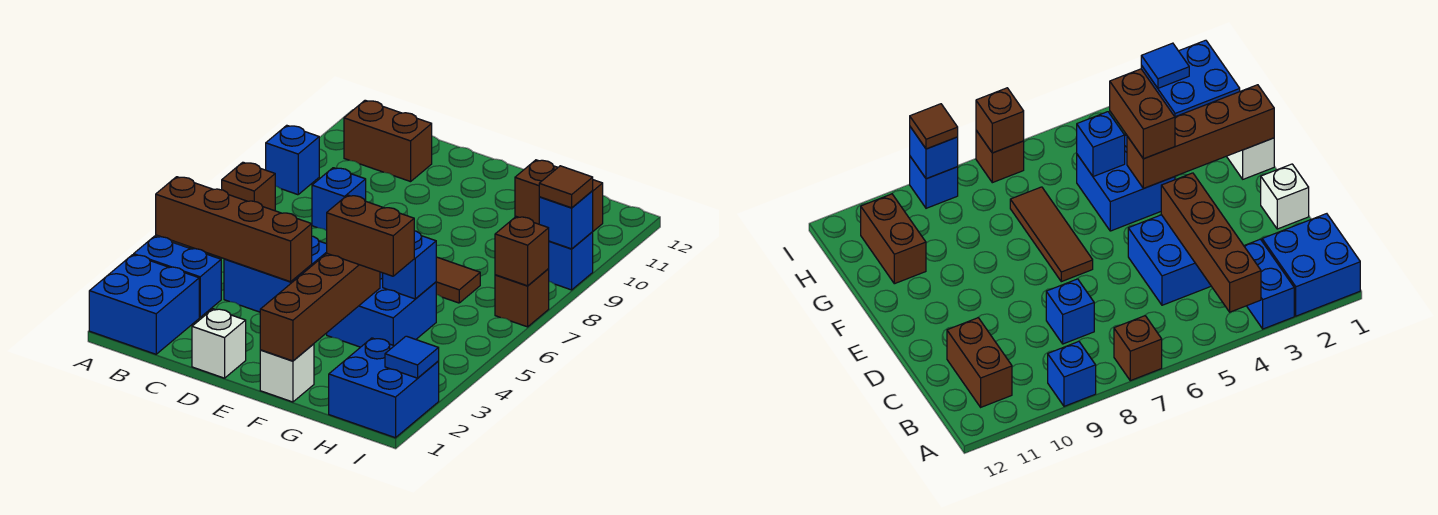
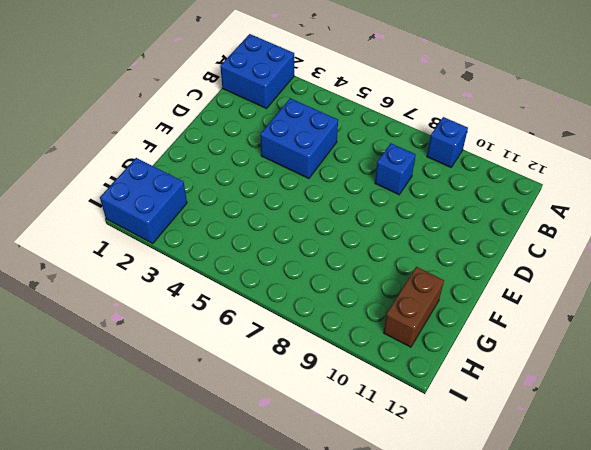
none -> blue 1x2 brick [134,236,221,317]
none -> brown 1x1 brick [222,162,275,211]
none -> brown 1x2 brick [344,100,432,182]

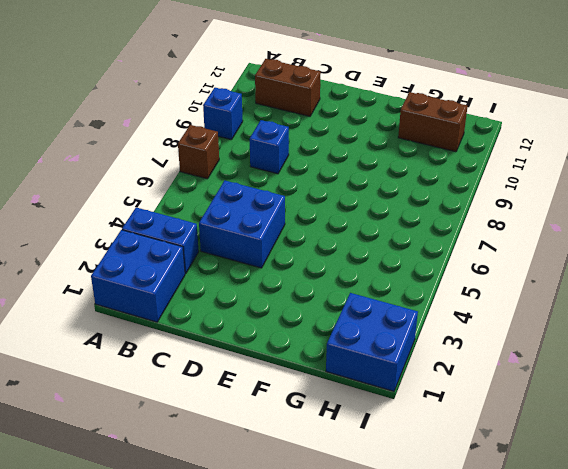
none -> white 1x1 brick [192,309,246,378]
none -> brown 1x3 tile [436,257,480,303]
none -> white 1x1 brick [260,344,314,402]

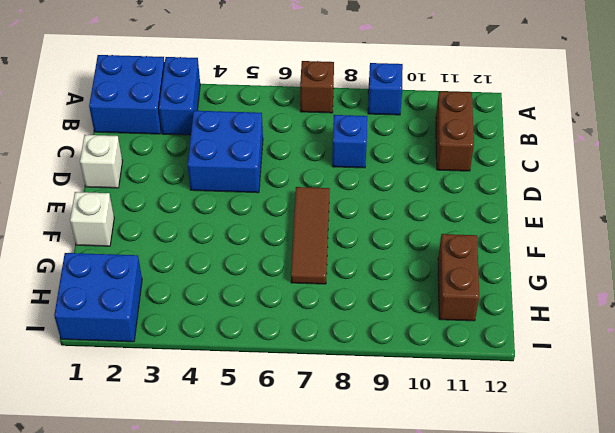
none -> blue 2x2 brick [327,272,436,347]
none -> brown 1x1 brick [495,269,549,327]
none -> blue 1x1 brick [549,232,593,290]

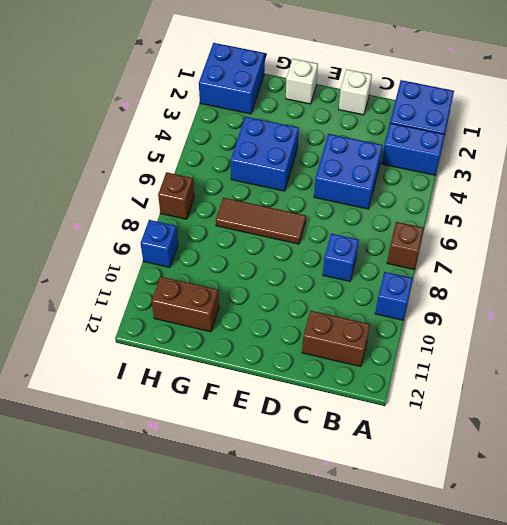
none -> brown 1x4 brick [156,177,312,282]
none -> brown 1x4 brick [260,254,380,361]
none -> blue 1x1 brick [383,231,436,299]

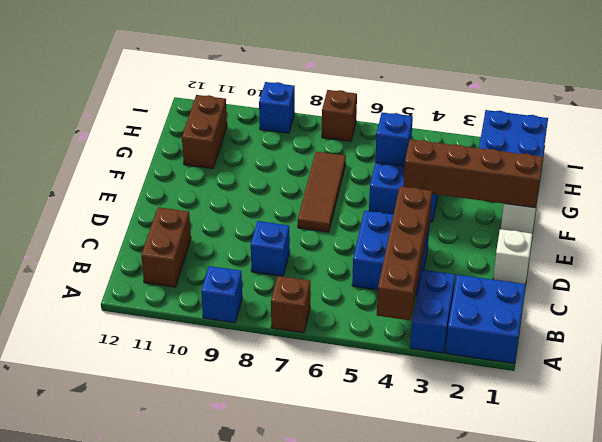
none -> blue 1x1 tile [385,336,439,378]
none -> brown 1x1 brick [495,217,549,286]
none -> blue 1x1 brick [539,191,593,249]

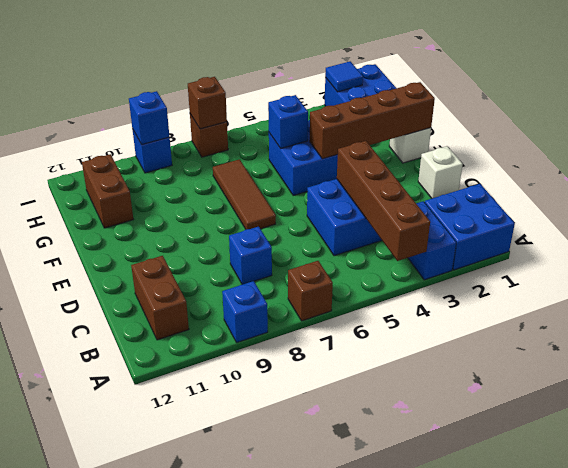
none -> brown 1x2 brick [327,195,414,276]
none -> brown 1x1 tile [539,166,593,208]

